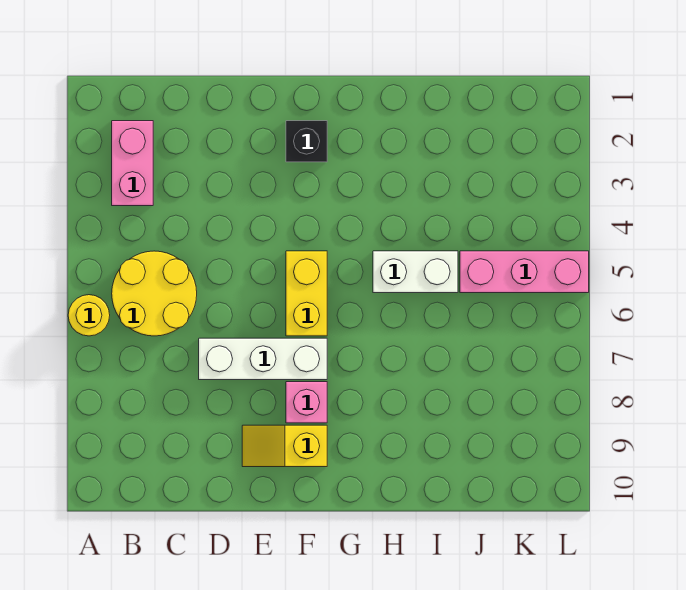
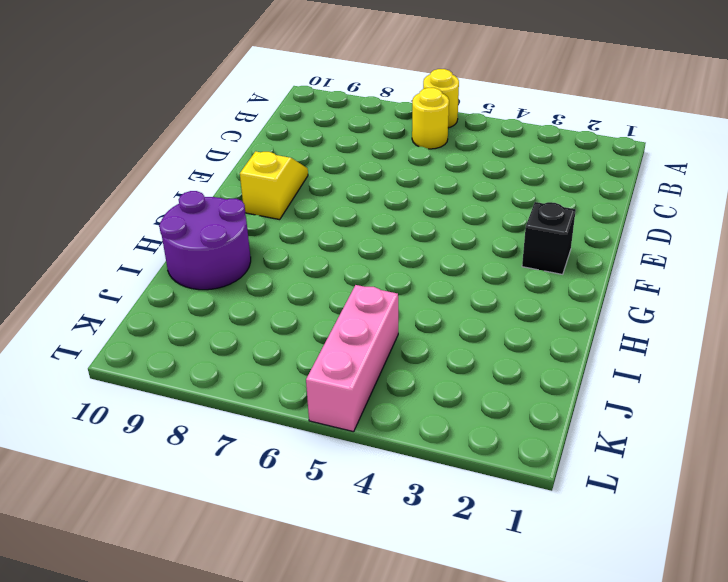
yellow 1x1 round brick [412,88,449,149] -> yellow 2x2 round brick [112,251,197,336]
purple 2x2 round brick [159,191,251,290] -> none
none -> pink 1x2 brick [112,121,153,206]
none -> white 1x3 brick [199,338,327,380]

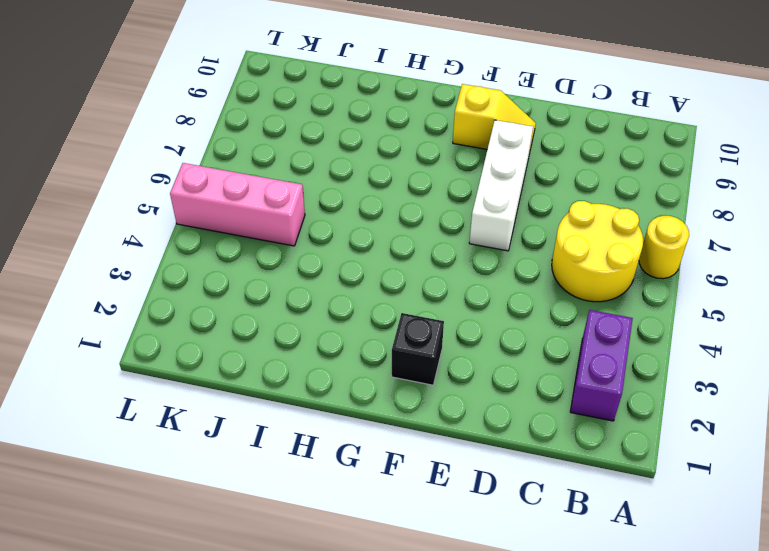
purple 1x2 brick [570,310,633,421] -> pink 1x2 brick [112,121,153,206]
white 1x3 brick [469,120,533,251] -> white 1x3 brick turned to [199,338,327,380]
none -> yellow 1x2 brick [286,251,327,336]
none -> pink 1x1 brick [286,382,327,423]

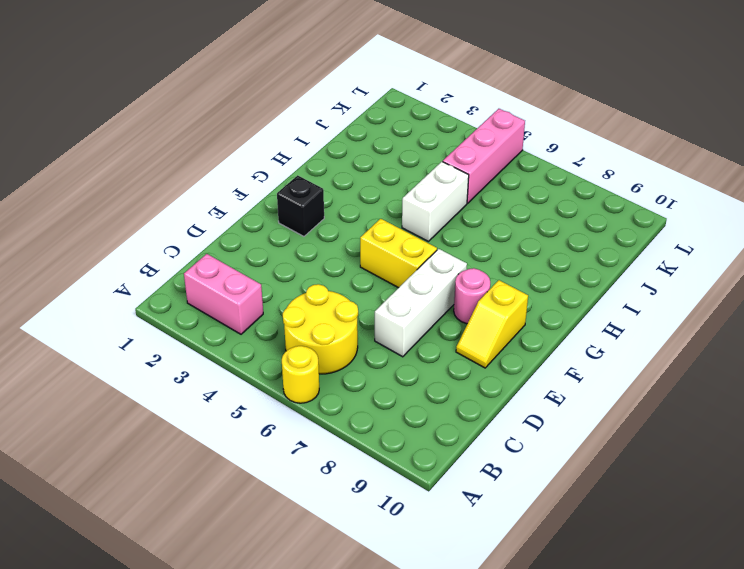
pink 1x1 round brick [454,268,490,324] -> pink 1x1 brick [286,382,327,423]

